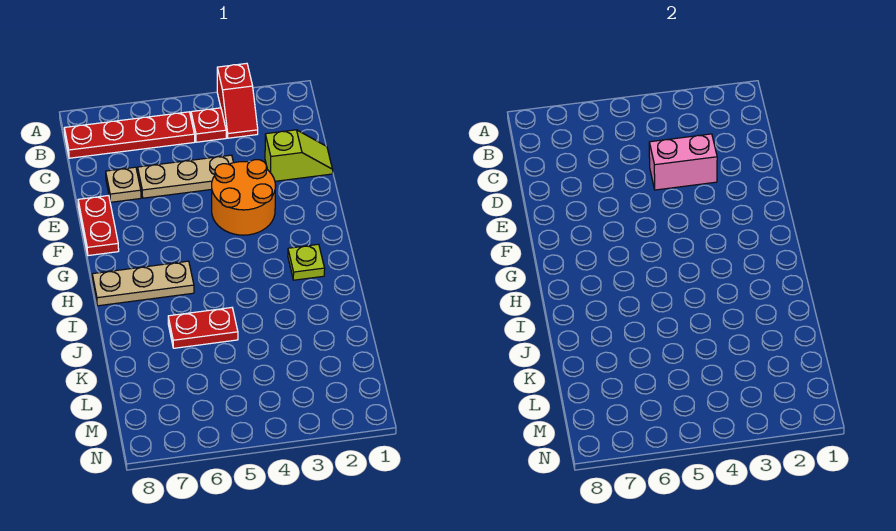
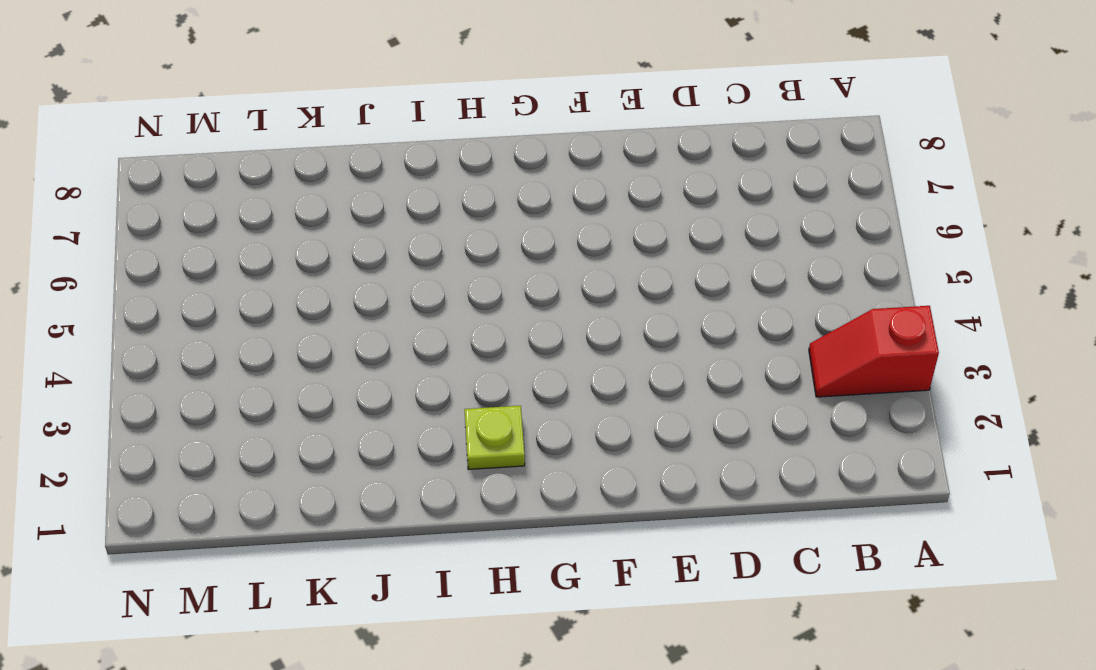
none -> red 1x1 plate [191,108,226,142]
none -> red 1x4 plate [64,112,195,158]
none -> lime 1x2 slope [265,130,333,181]

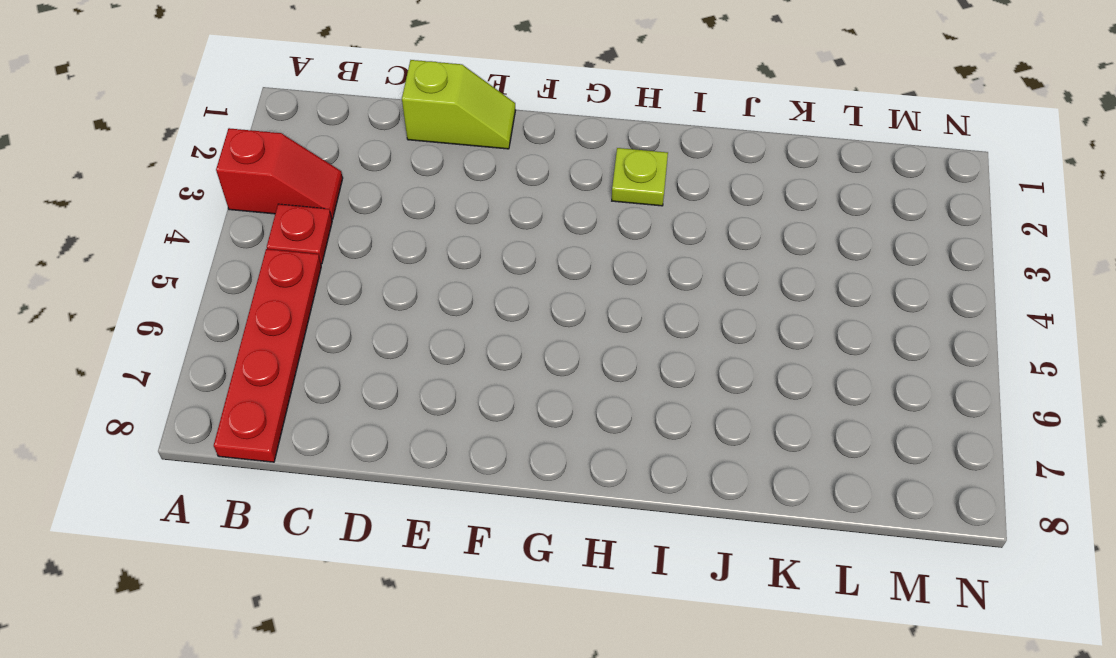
lime 1x2 slope [402,60,516,149] -> lime 1x2 slope turned to [265,130,333,181]
none -> tan 1x3 plate [138,155,234,198]
none -> tan 1x1 plate [106,167,141,202]
none -> orange 2x2 round brick [212,160,276,235]

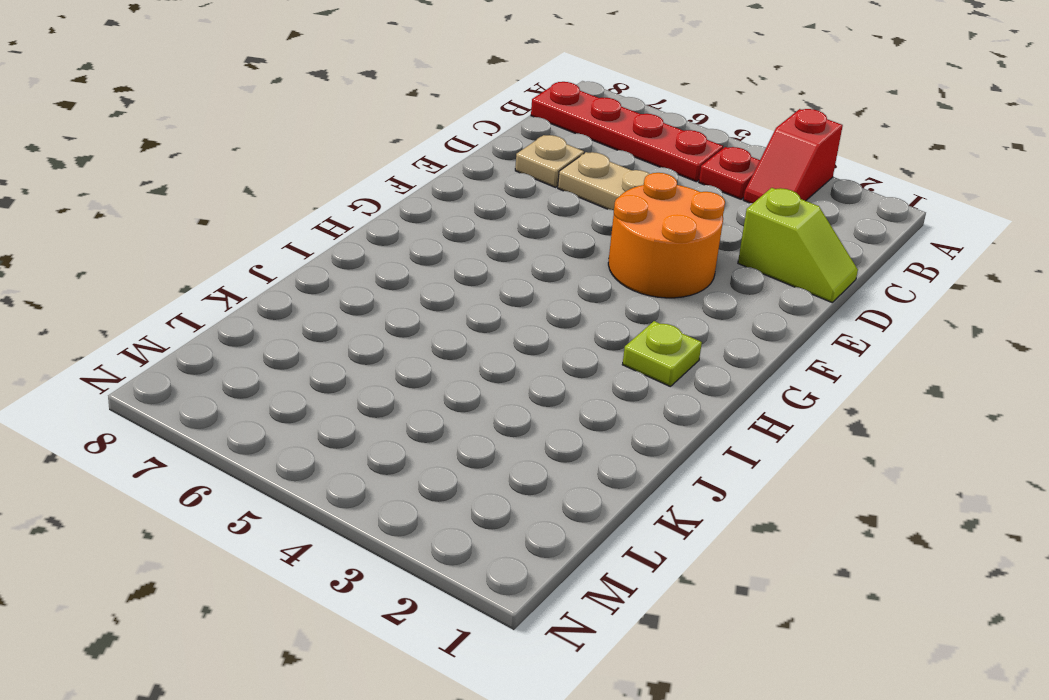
none -> red 1x2 plate [78,196,119,256]
none -> tan 1x3 plate [92,261,194,306]
none -> red 1x2 plate [168,308,238,348]

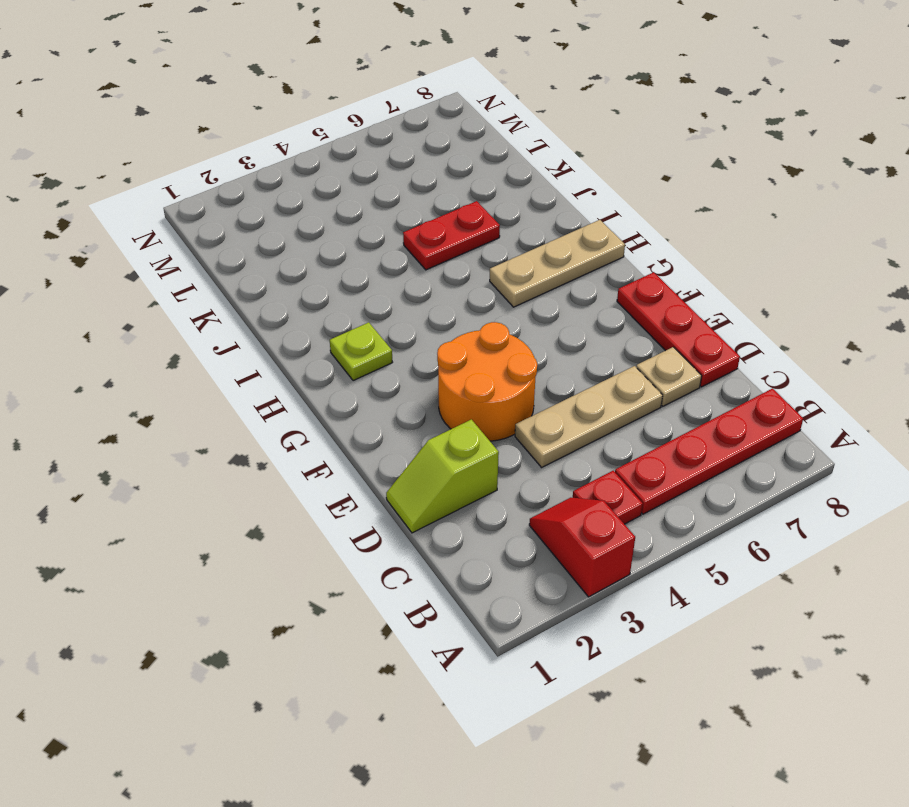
red 1x3 plate [617,272,740,387] -> red 1x2 plate [78,196,119,256]
none -> pink 1x2 brick [649,134,717,190]

